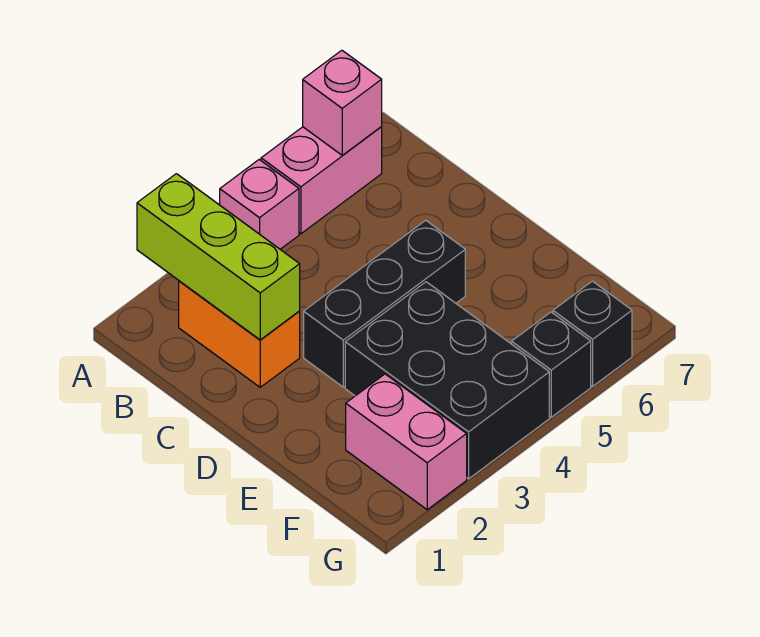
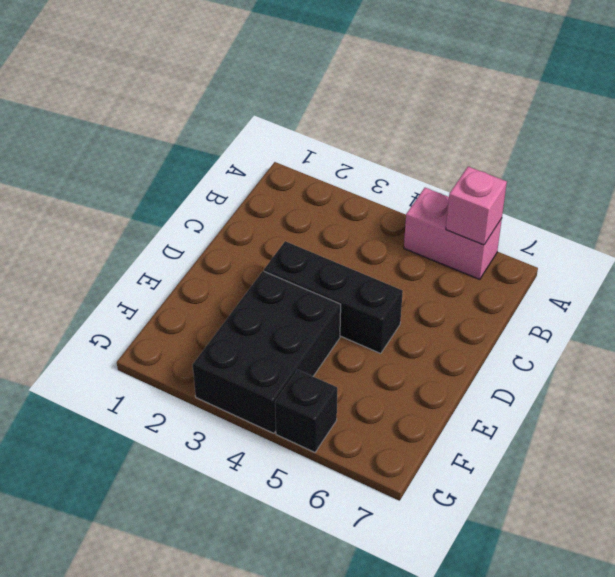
none -> pink 1x1 brick [220,160,299,249]
none -> orange 1x2 brick [179,281,300,387]

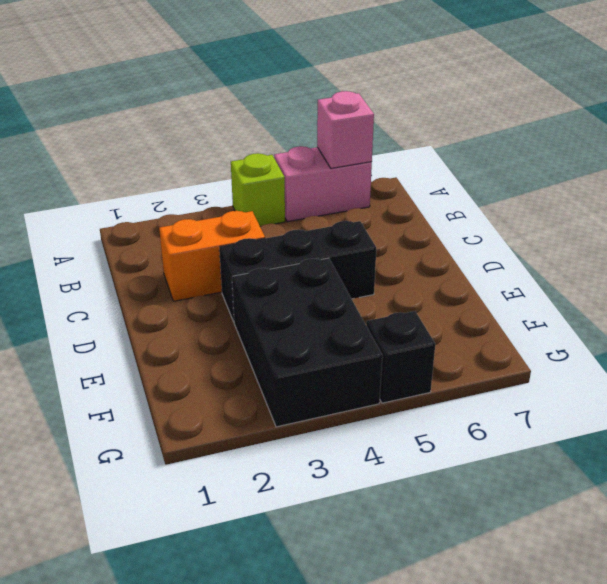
lime 1x1 brick [231,153,285,226] -> pink 1x1 brick [220,160,299,249]
orange 1x2 brick [159,211,265,301] -> orange 1x2 brick turned to [179,281,300,387]
none -> pink 1x2 brick [346,374,467,510]
none -> black 1x1 brick [553,281,632,386]

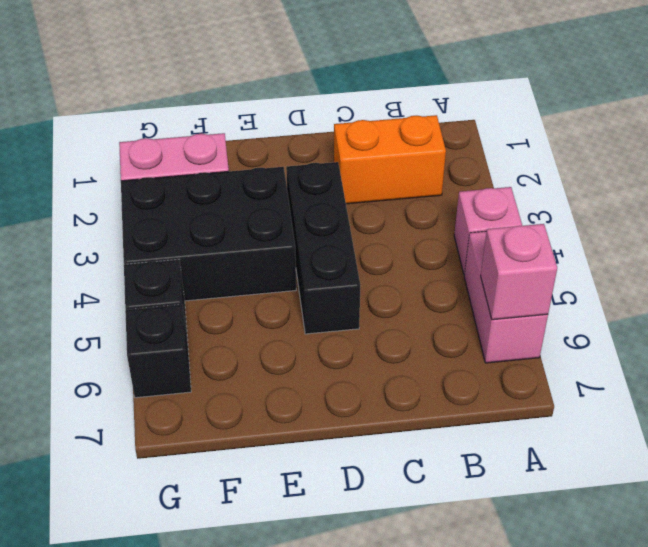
none -> lime 1x3 brick [137,174,300,340]

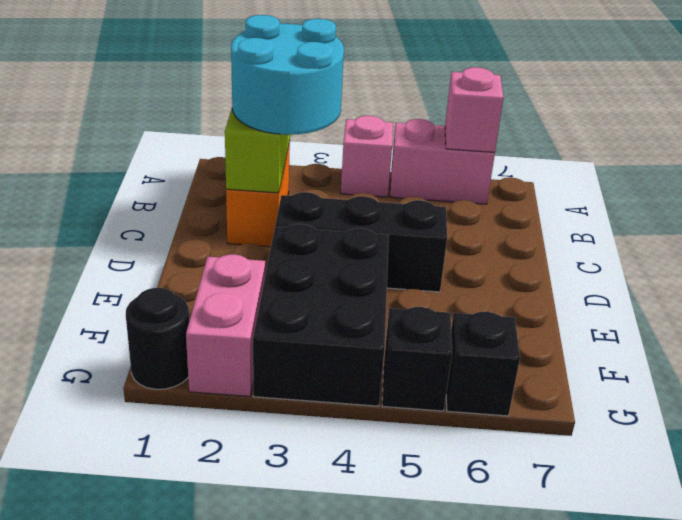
cyan 2x2 round brick [231,15,344,135] -> none
black 1x1 round brick [126,288,189,389] -> none

